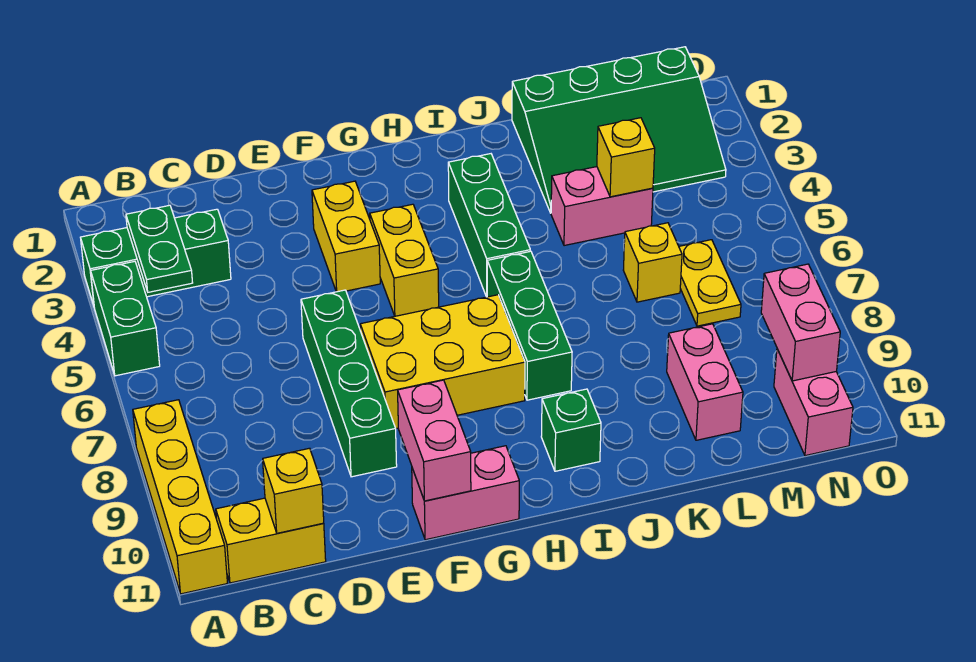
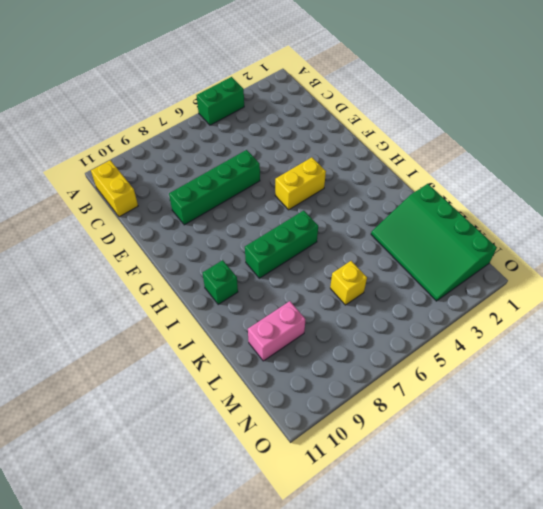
none -> green 1x3 brick [80,209,231,305]
none -> yellow 1x4 brick [133,400,227,594]
none -> yellow 1x2 brick [312,181,380,292]

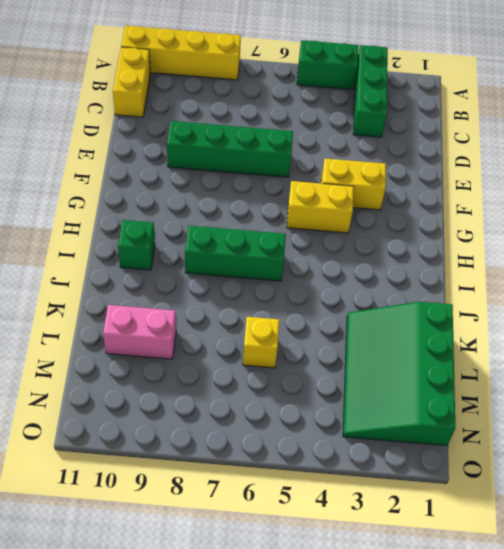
none -> yellow 2x3 brick [360,295,525,428]
none -> pink 1x2 brick [412,446,519,540]
none -> green 1x3 brick [448,154,530,297]

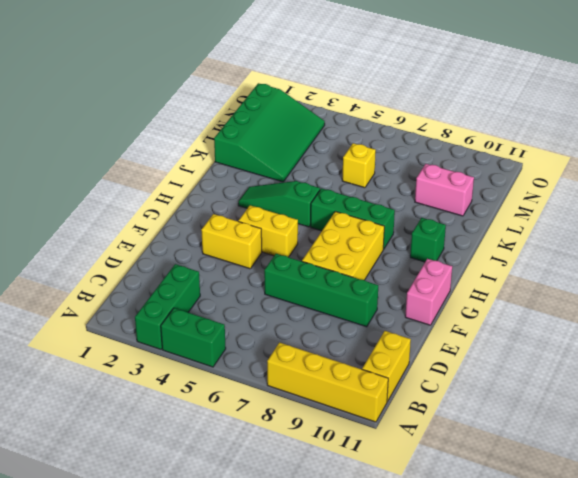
green 1x3 slope [238,181,320,227] -> green 1x3 brick [448,154,530,297]
none -> pink 1x2 brick [551,167,653,246]
none -> yellow 1x2 plate [679,240,741,326]
none -> pink 1x2 brick [774,349,853,456]

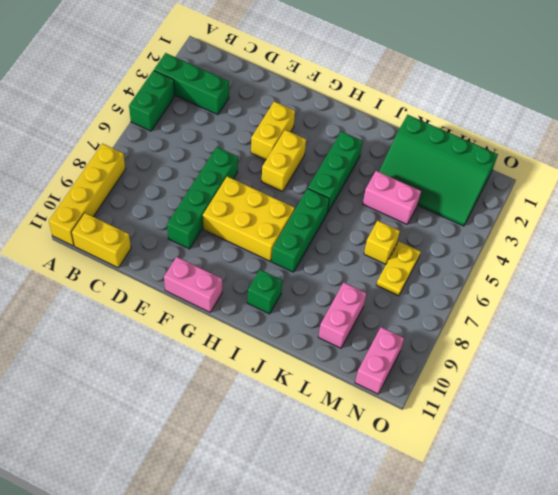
none -> green 1x2 plate [126,205,193,292]
none -> yellow 1x1 brick [263,448,324,533]
none -> pink 1x2 brick [398,380,471,501]

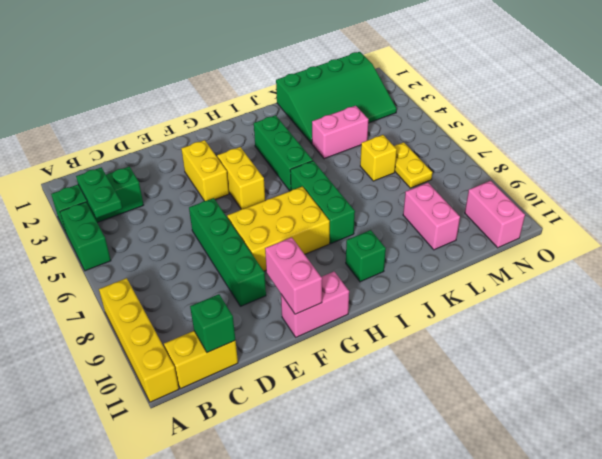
green 1x1 brick [190,294,235,353] -> yellow 1x1 brick [263,448,324,533]
none -> yellow 1x1 brick [597,118,655,197]
none -> pink 1x2 brick [761,264,840,381]

